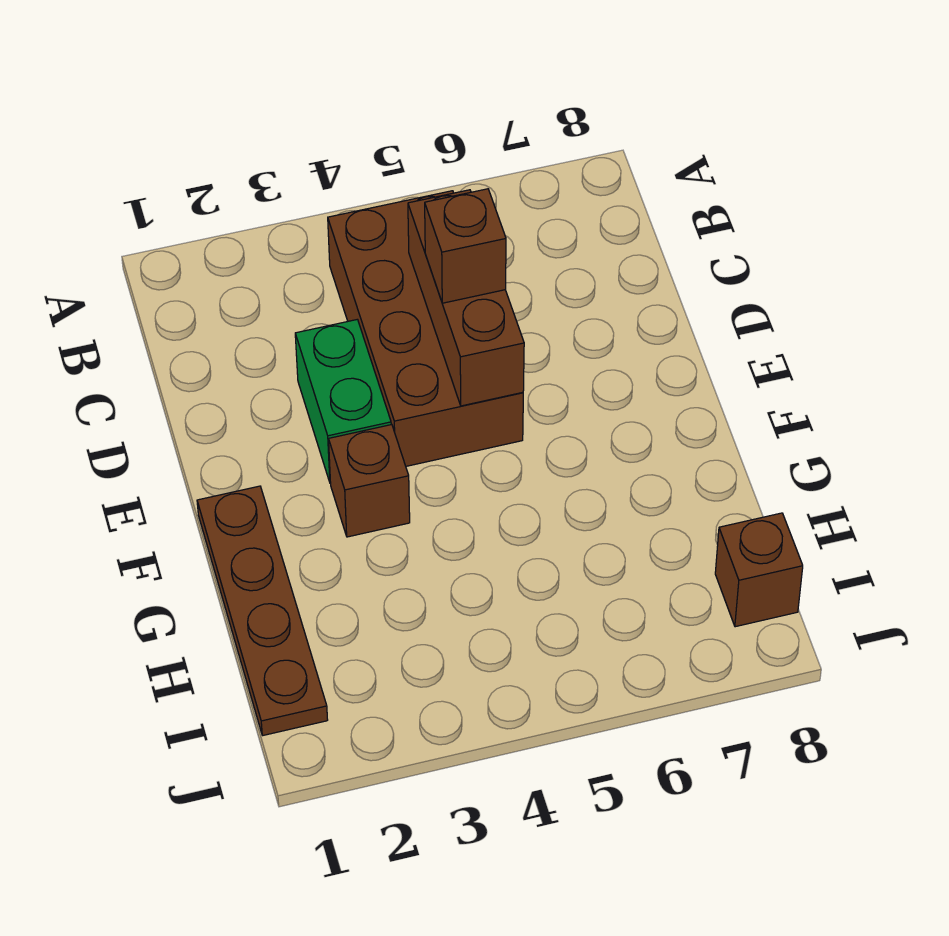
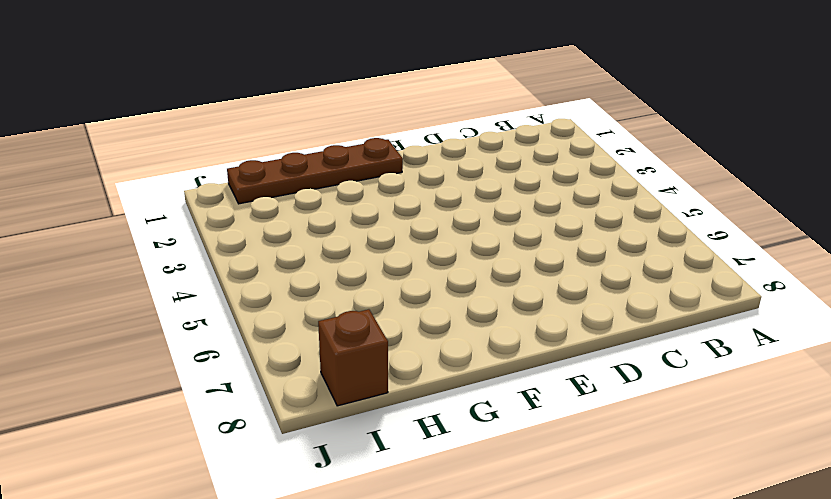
none -> brown 2x4 brick [328,191,523,466]
none -> green 1x2 brick [295,319,391,483]

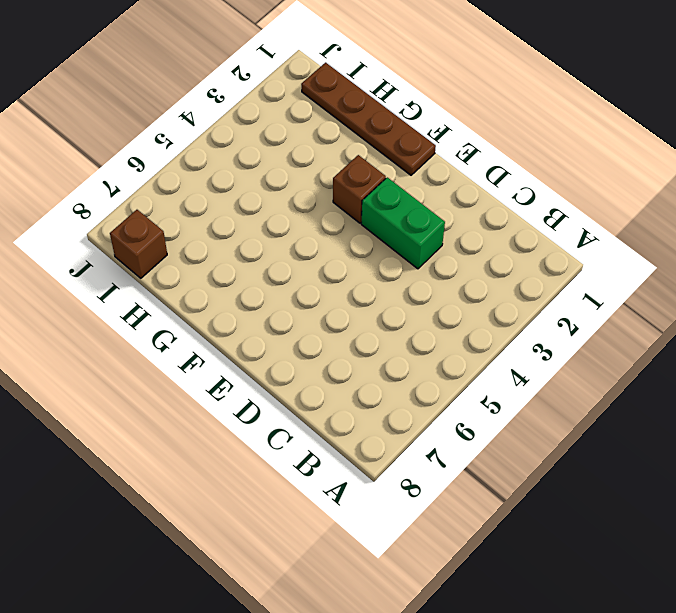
none -> brown 2x4 brick [328,191,523,466]
none -> brown 1x3 brick [408,190,524,406]

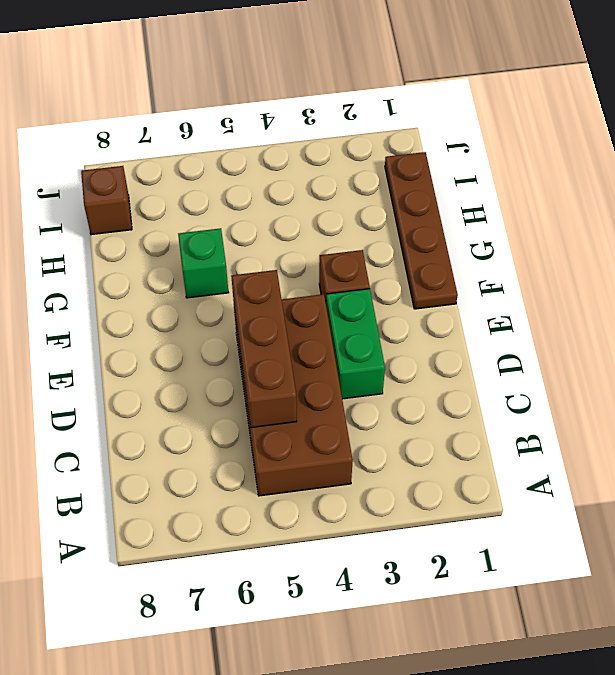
green 1x1 brick [178,228,229,298] -> none
none -> brown 1x1 brick [425,189,506,303]

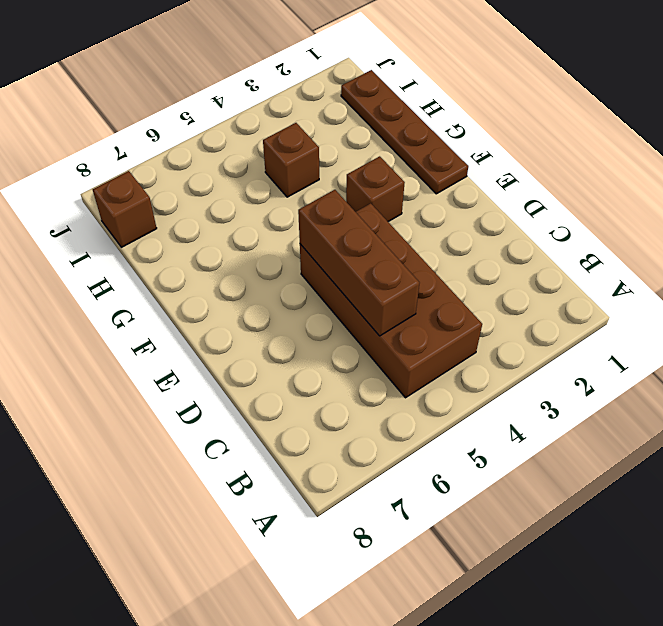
brown 1x1 brick [263,123,319,197] -> brown 1x1 brick moved to [425,189,506,303]
none -> green 1x2 brick [295,319,391,483]

